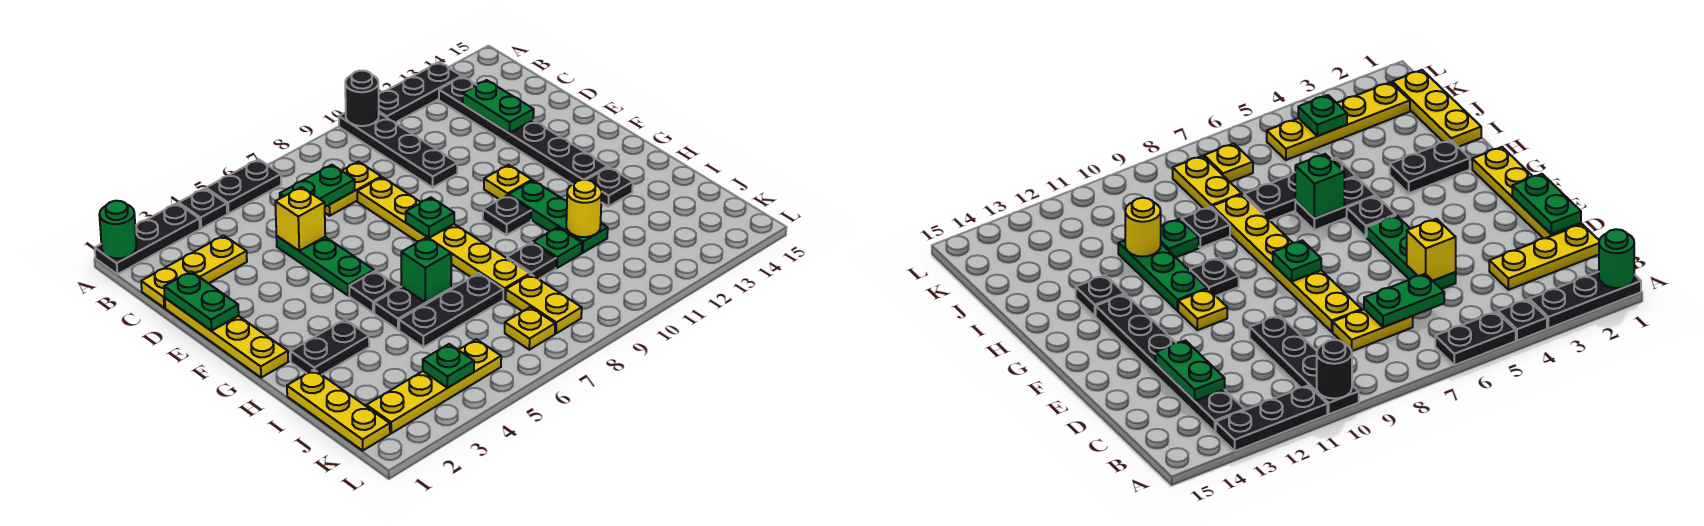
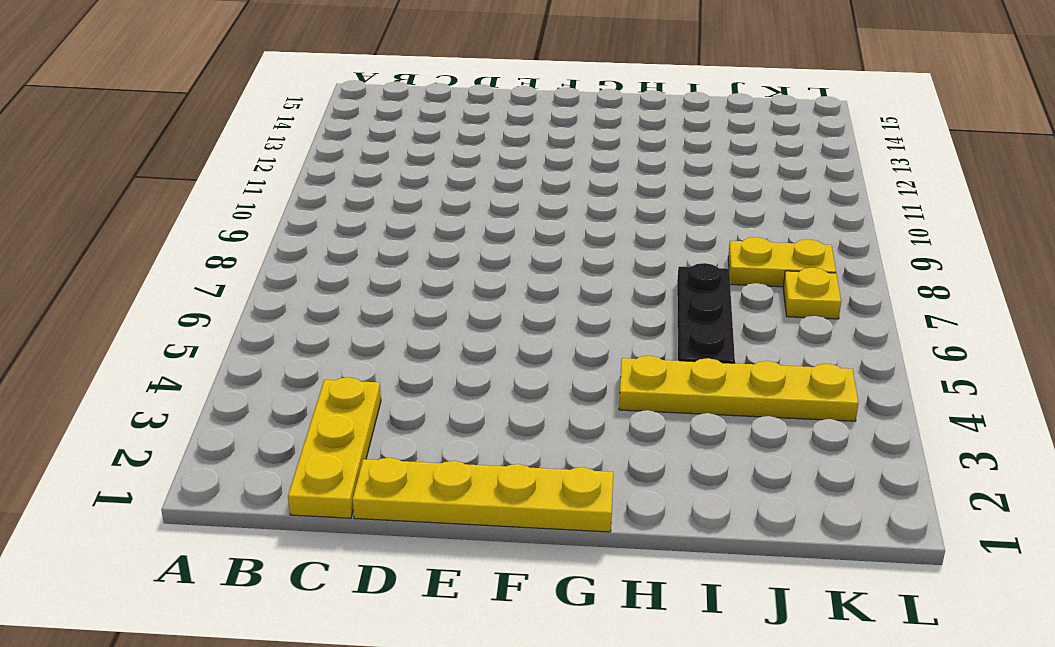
yellow 1x4 plate [619,356,859,421] -> yellow 1x4 plate turned to [366,339,501,433]
none -> black 1x3 plate [95,203,200,274]
none -> black 1x1 plate [179,188,227,228]
none -> black 1x2 plate [206,159,281,213]
none -> black 1x4 plate [339,113,457,187]

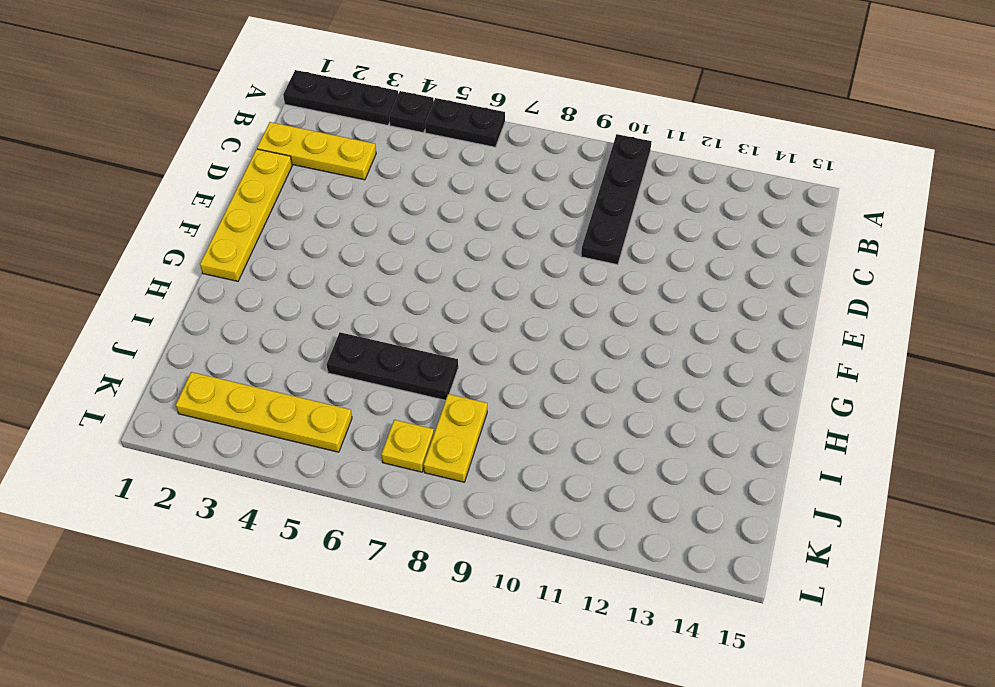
none -> black 1x3 plate [379,62,462,123]
none -> black 1x6 plate [439,77,607,184]
none -> yellow 1x2 plate [325,162,381,216]
none -> green 1x3 plate [276,236,374,296]

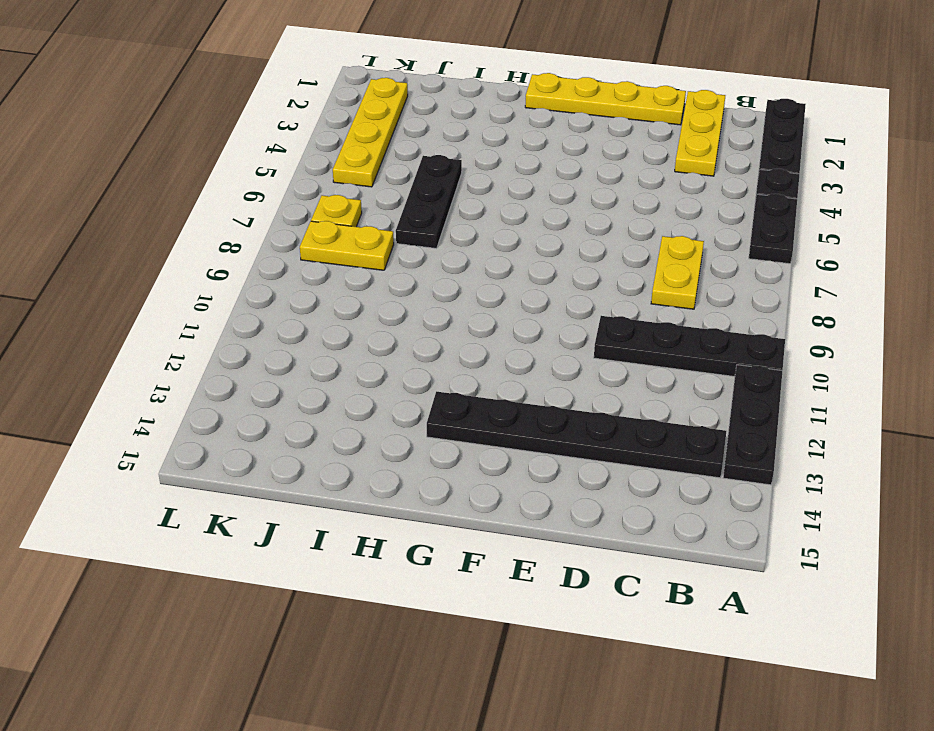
none -> green 1x3 plate [276,236,374,296]
none -> yellow 1x6 plate [357,177,530,299]
none -> yellow 1x1 plate [484,165,532,199]
none -> black 1x1 plate [349,271,399,313]

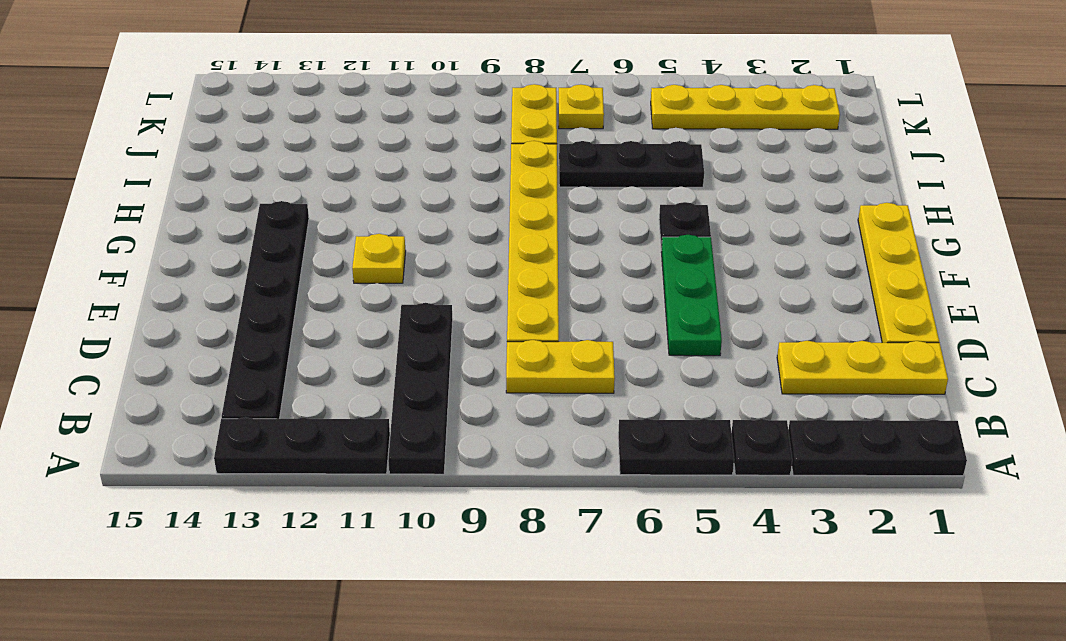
none -> black 1x1 plate [483,195,531,235]
none -> green 1x3 plate [509,181,608,253]
none -> black 1x2 plate [290,319,369,375]
none -> black 1x2 plate [374,287,451,330]

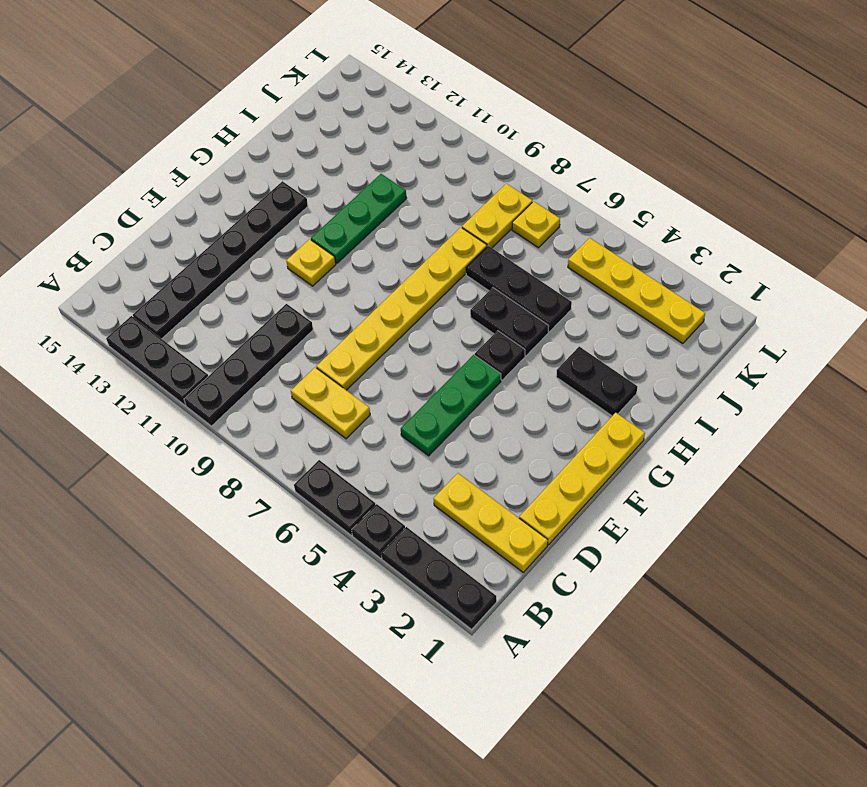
none -> black 1x1 plate [483,195,531,235]
none -> black 1x1 plate [587,167,633,207]
none -> yellow 1x3 plate [287,370,390,451]
none -> black 1x1 plate [507,242,556,279]

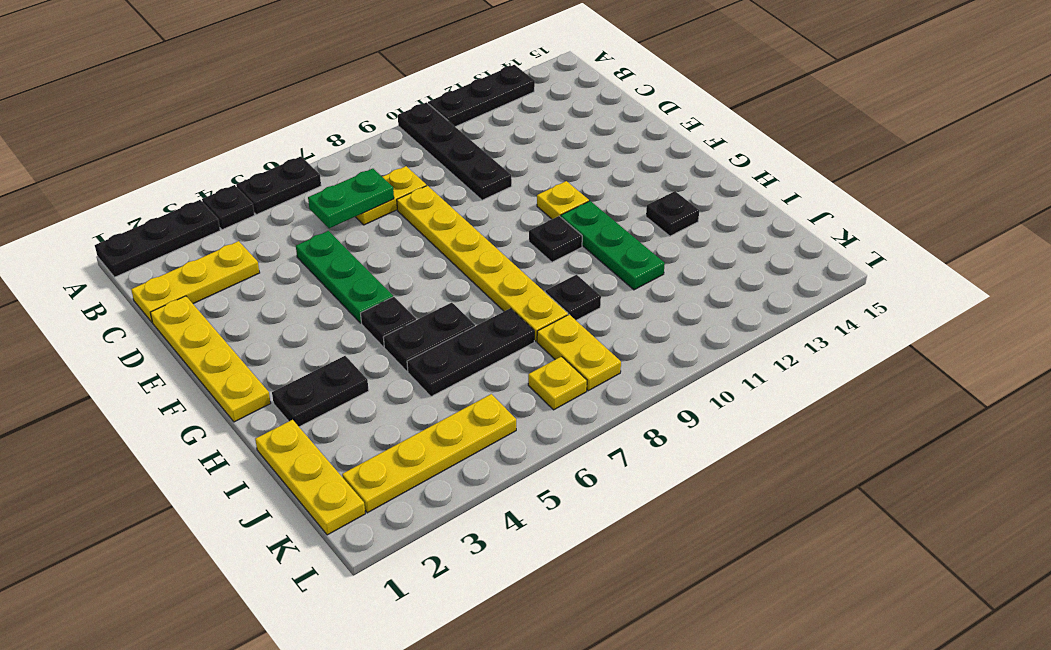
none -> black 1x6 plate [439,77,607,184]
none -> green 1x1 plate [533,227,582,268]
none -> green 1x1 round brick [99,201,136,258]
none -> black 1x1 round brick [345,71,379,126]

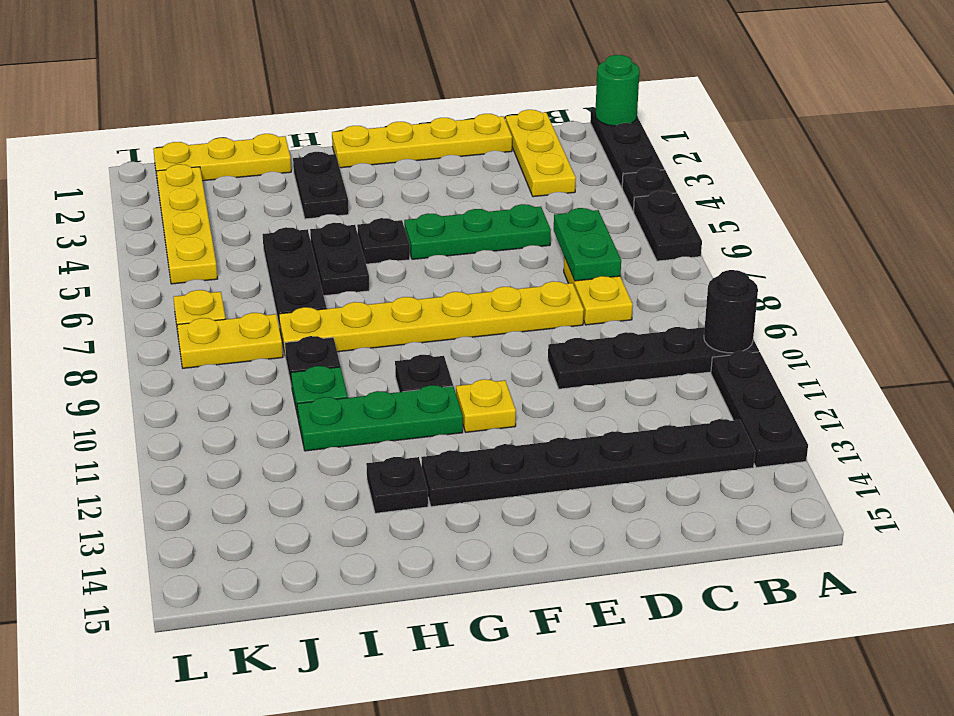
none -> green 1x2 plate [463,80,534,133]
none -> green 1x2 plate [164,271,239,331]
none -> yellow 1x1 brick [275,187,325,251]
none -> green 1x1 plate [406,197,454,238]

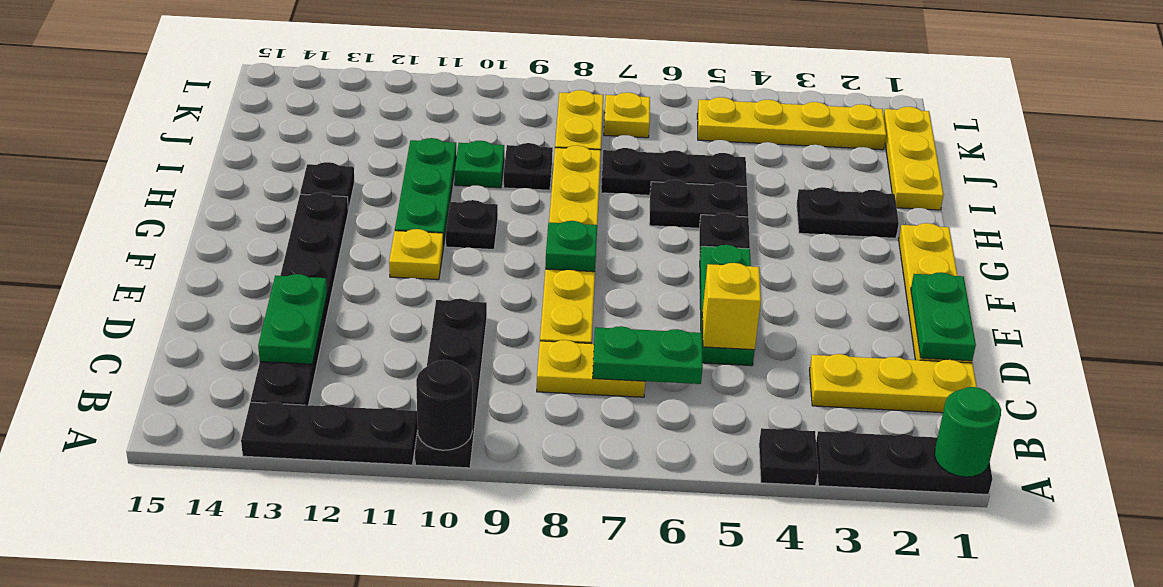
none -> black 1x2 plate [206,159,281,213]
none -> green 1x1 brick [401,237,451,302]
none -> yellow 1x1 round brick [566,180,602,237]
none -> green 1x1 plate [423,344,474,388]

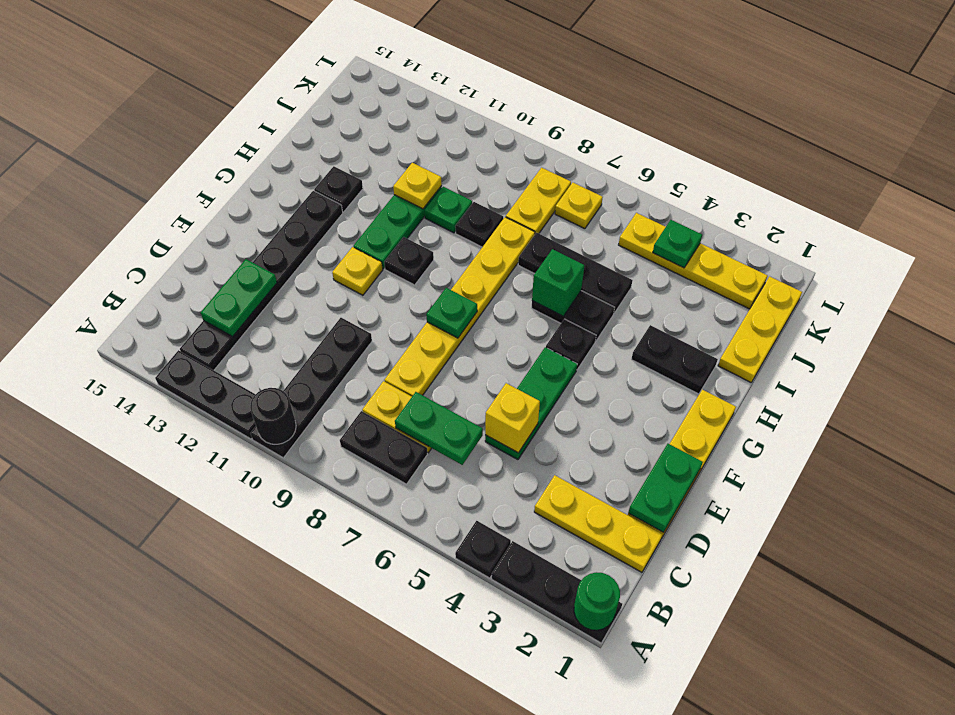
black 1x2 plate [340,411,427,484] -> black 1x2 plate moved to [206,159,281,213]
yellow 1x1 plate [393,163,442,209] -> yellow 1x1 round brick [566,180,602,237]

